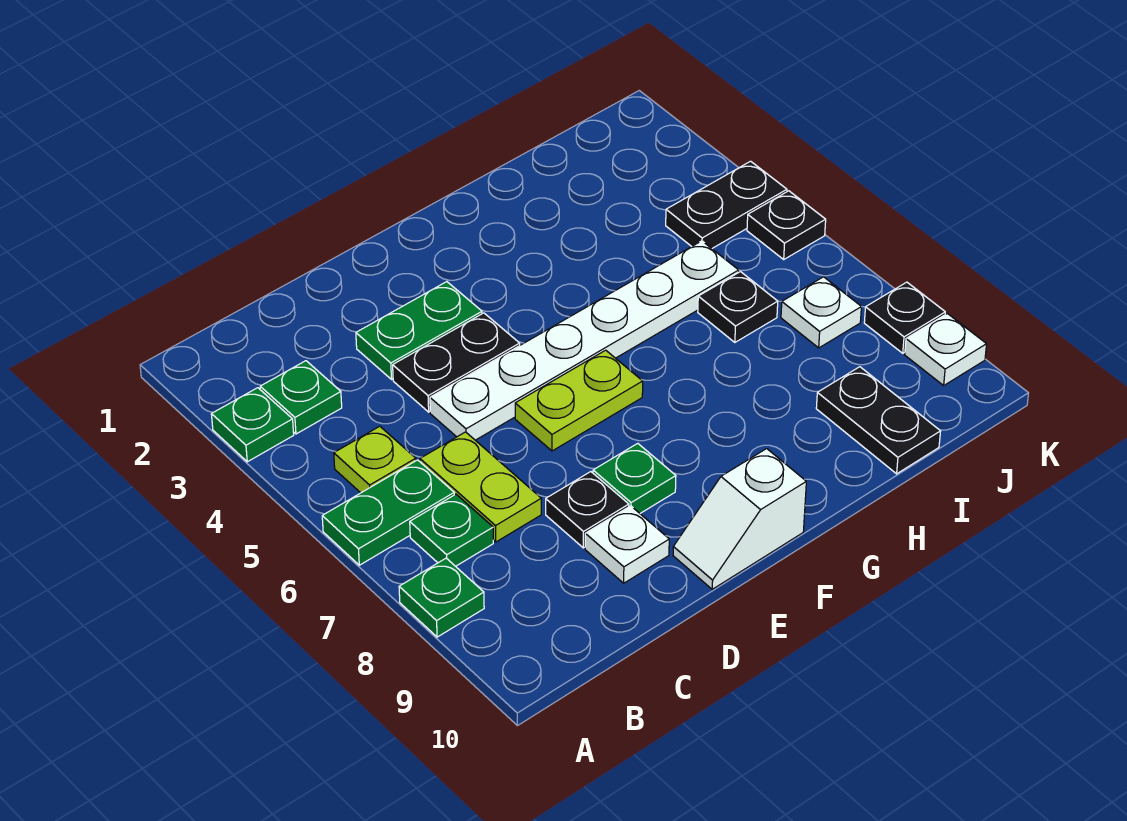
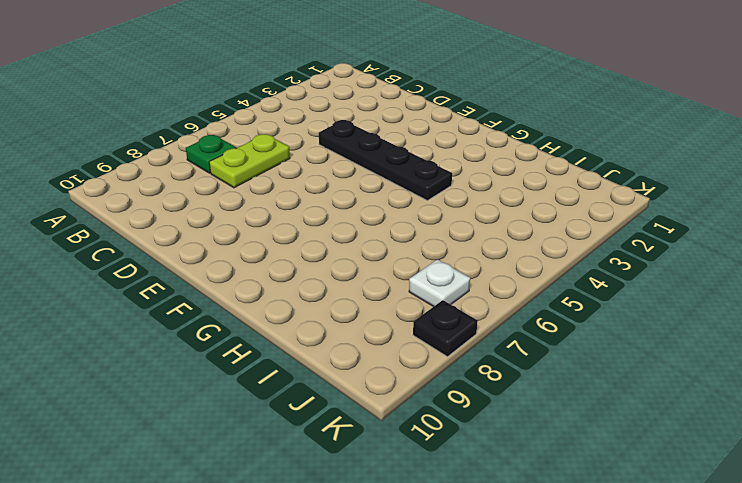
black 1x4 plate [319,120,452,201] -> black 1x2 plate [393,313,520,412]
none -> green 1x1 plate [211,388,294,462]
none -> green 1x2 plate [322,460,454,565]
none -> green 1x1 plate [399,558,484,637]

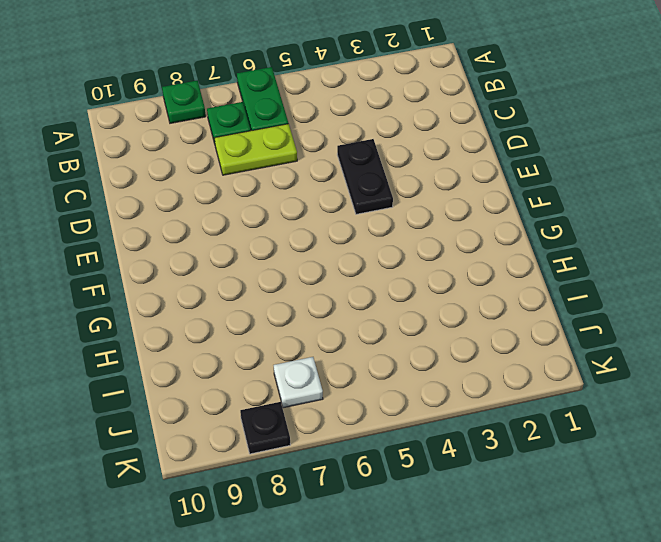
none -> green 1x1 plate [211,388,294,462]
none -> green 1x1 plate [260,361,342,434]
none -> lime 1x1 plate [334,426,416,493]

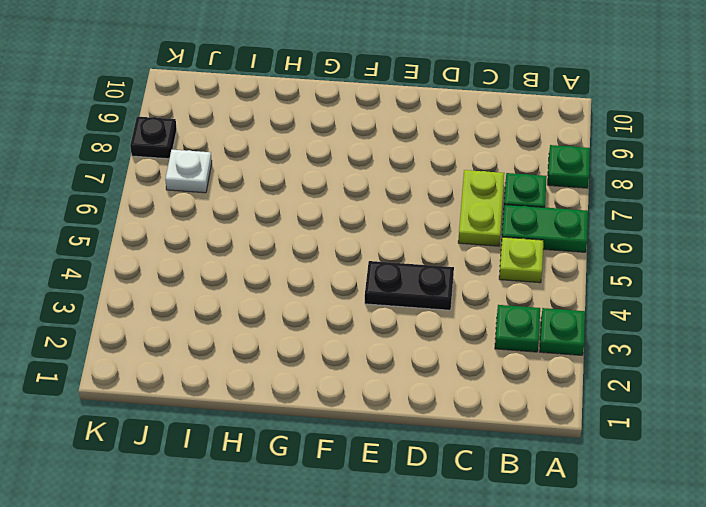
none -> green 1x2 plate [356,282,482,379]
none -> white 1x6 plate [430,241,739,440]
none -> black 1x1 plate [546,472,629,548]

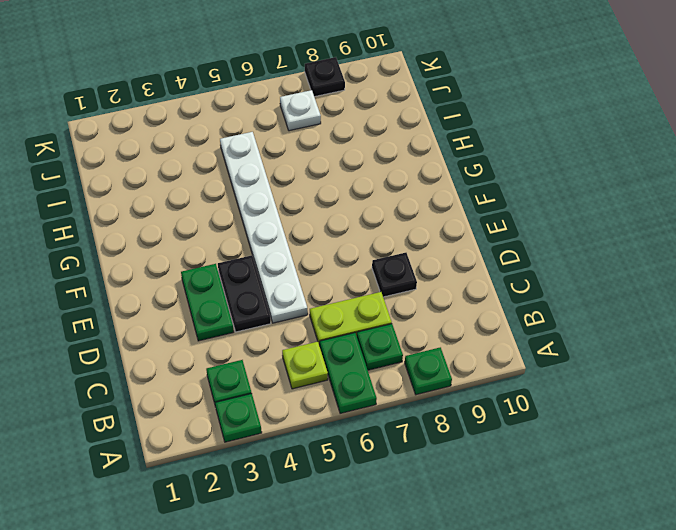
none -> white 1x1 plate [585,506,669,583]
none -> lime 1x2 plate [515,350,643,451]
none -> green 1x1 plate [593,443,676,513]

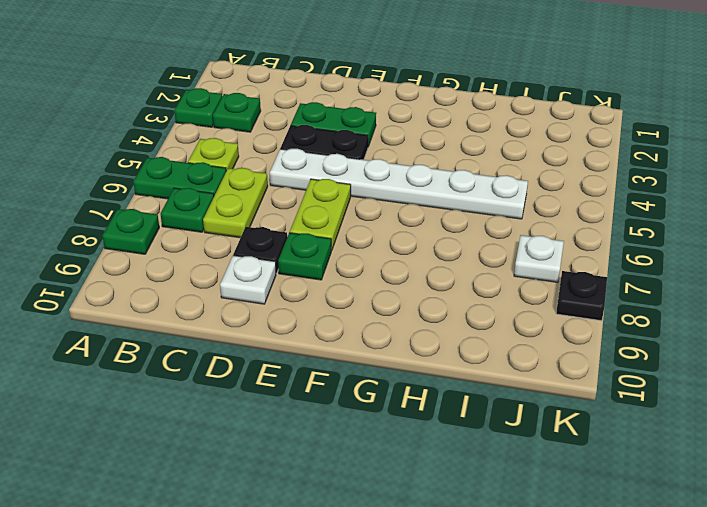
lime 1x2 plate [290,179,351,251] -> lime 1x2 plate turned to [515,350,643,451]
none -> white 1x2 slope [673,449,806,589]
none -> black 1x1 plate [698,272,778,342]
none -> black 1x2 plate [816,367,941,474]

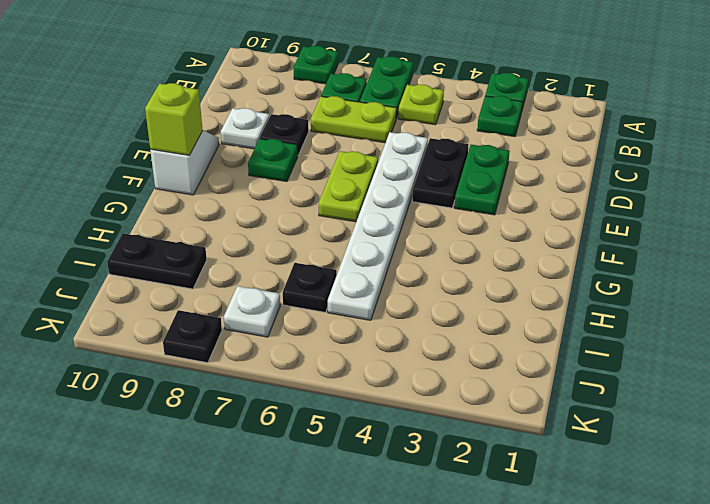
lime 1x1 brick [145,83,203,155] -> none
none -> black 1x2 plate [666,161,787,248]
none -> black 1x1 plate [747,191,826,259]
none -> white 1x1 plate [905,314,987,385]

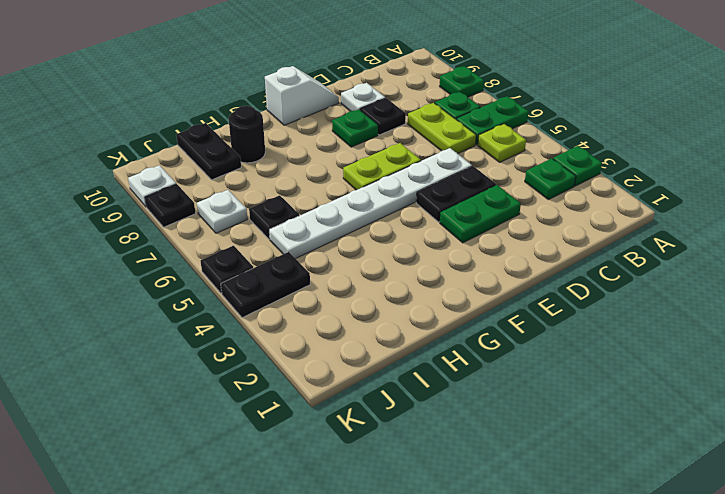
black 1x1 round brick [229,106,265,163] -> none

